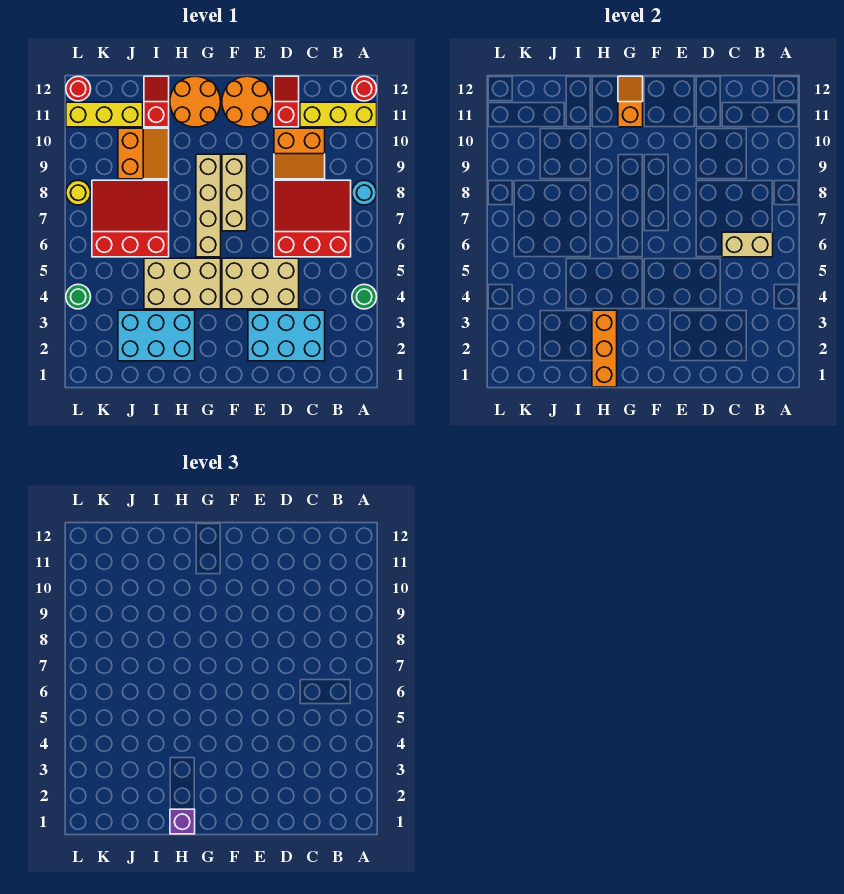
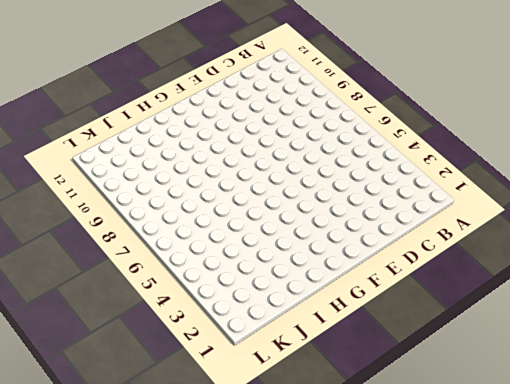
none -> green 1x1 round brick [352,284,377,309]
none -> cyan 1x1 round brick [352,180,377,205]
none -> yellow 1x3 brick [300,102,377,127]

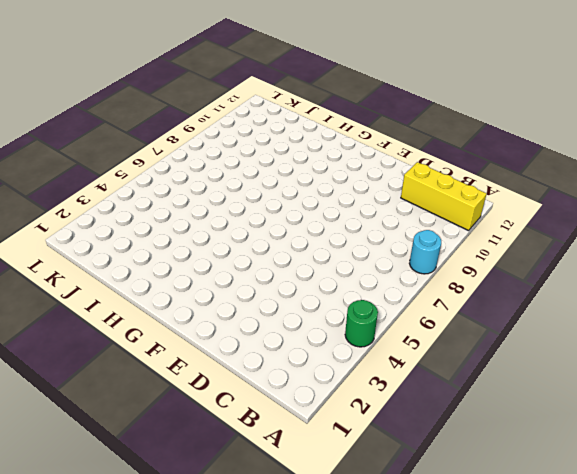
none -> red 1x1 round brick [352,76,377,101]
none -> red 3x3 slope [274,180,351,257]
none -> cyan 2x3 brick [248,310,325,361]

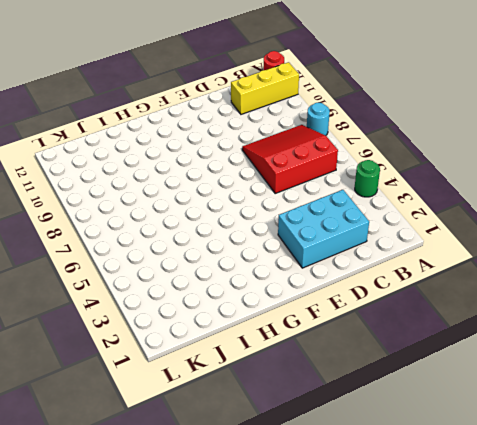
none -> orange 2x2 slope [274,128,325,179]
none -> tan 2x3 brick [222,258,299,309]
none -> red 1x2 slope [274,76,299,127]

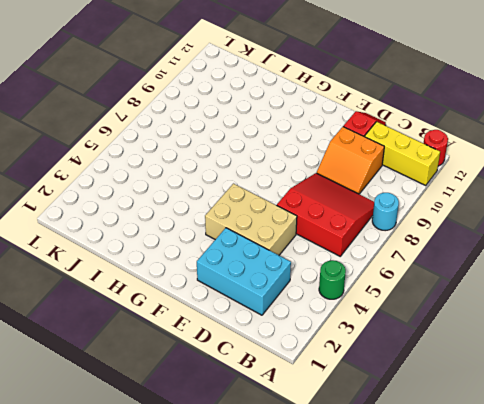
none -> orange 2x2 round brick [222,76,273,127]
none -> tan 1x3 brick [222,154,247,231]
none -> tan 2x3 brick [144,258,221,309]

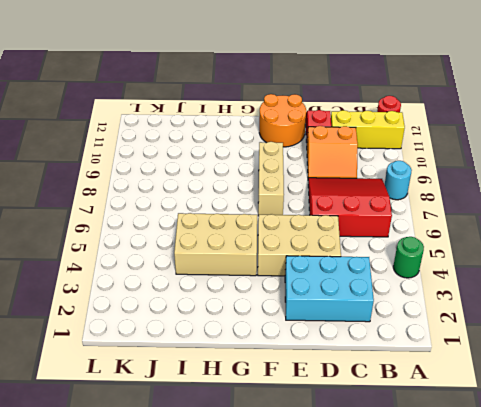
none -> tan 1x4 brick [196,154,221,257]
none -> orange 2x2 round brick [170,76,221,127]
none -> cyan 2x3 brick [118,310,195,361]

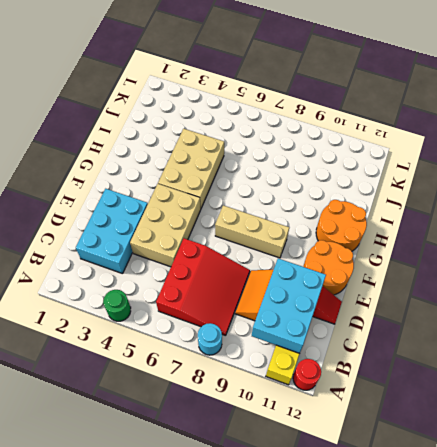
cyan 2x3 brick [252,258,326,354] -> cyan 2x3 brick moved to [118,310,195,361]
none -> tan 1x4 brick [196,154,221,257]
none -> red 3x3 slope [92,180,169,257]
none -> orange 2x2 slope [118,128,169,179]

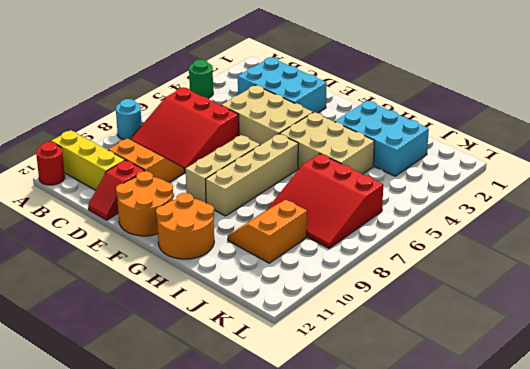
none -> red 1x2 slope [144,76,169,127]
none -> yellow 1x3 brick [66,102,143,127]
none -> green 1x1 round brick [66,284,91,309]

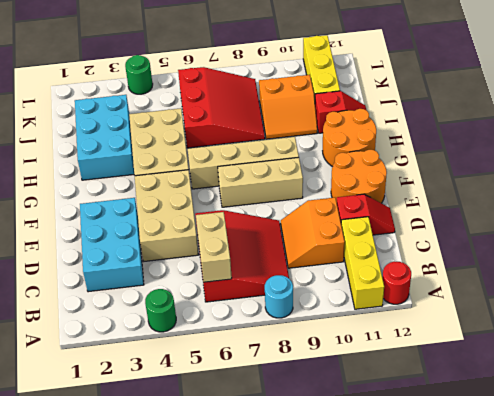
none -> yellow 1x1 round brick [66,180,91,205]
none -> red 1x1 round brick [66,76,91,101]
none -> orange 1x2 slope [618,76,643,127]

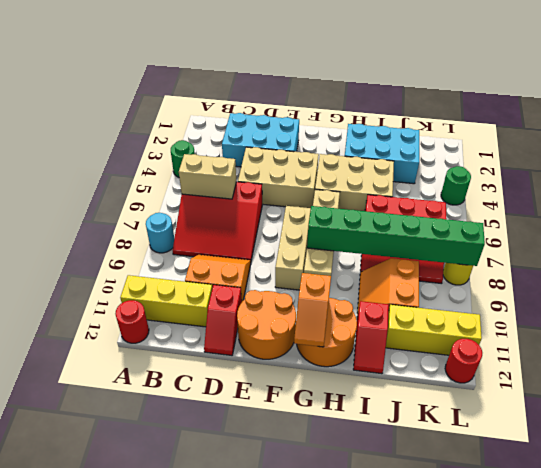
green 1x6 brick [307,206,485,266] -> none
none -> orange 1x3 brick [592,310,617,387]
none -> purple 1x1 brick [170,809,195,834]

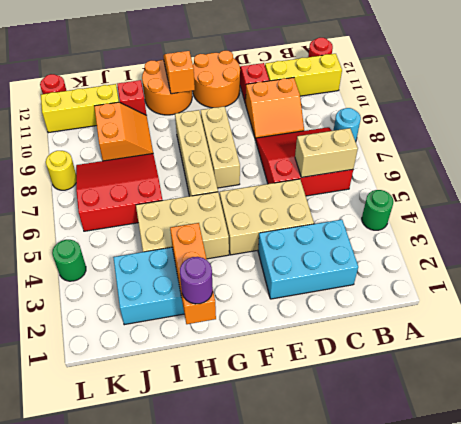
purple 1x1 round brick [180,257,213,304] -> purple 1x1 brick [170,809,195,834]

